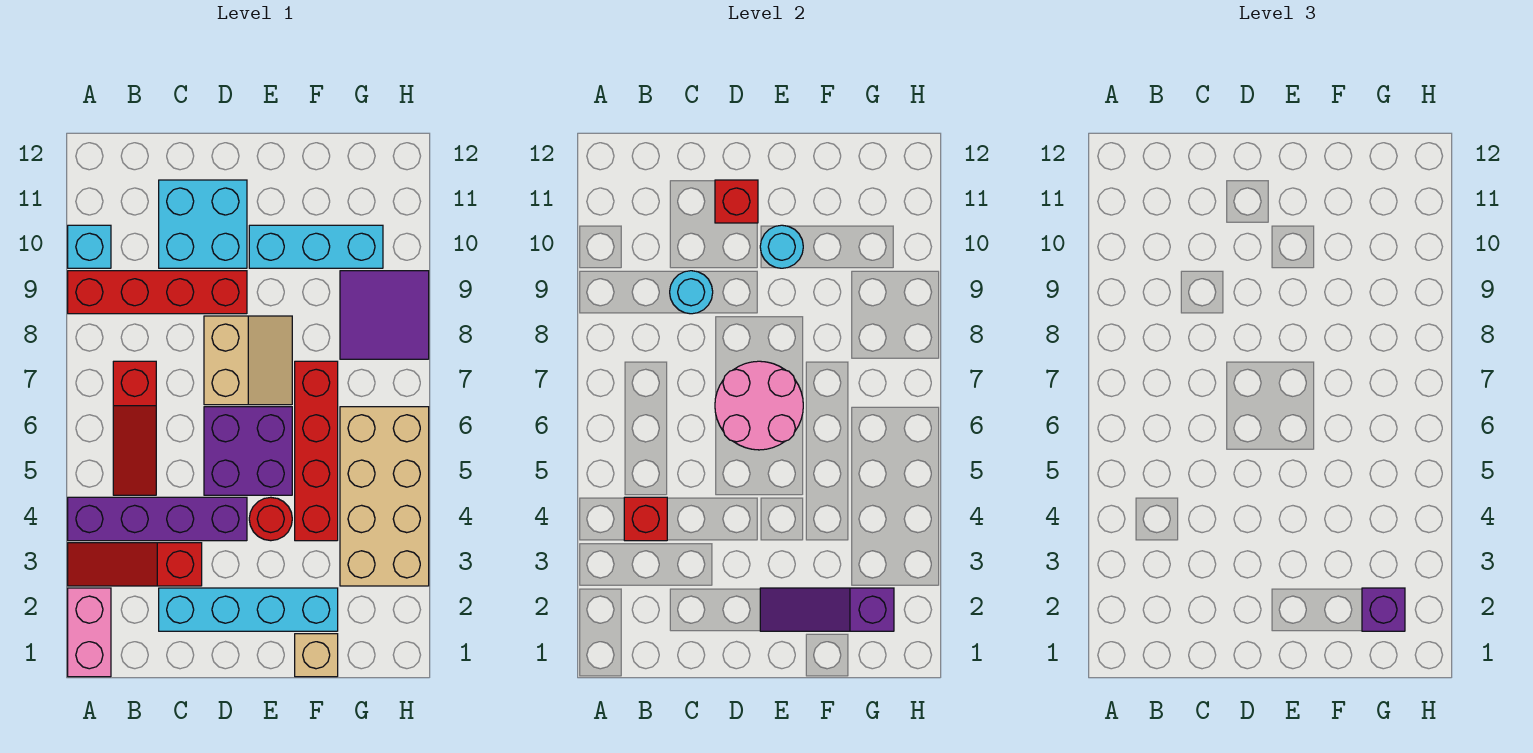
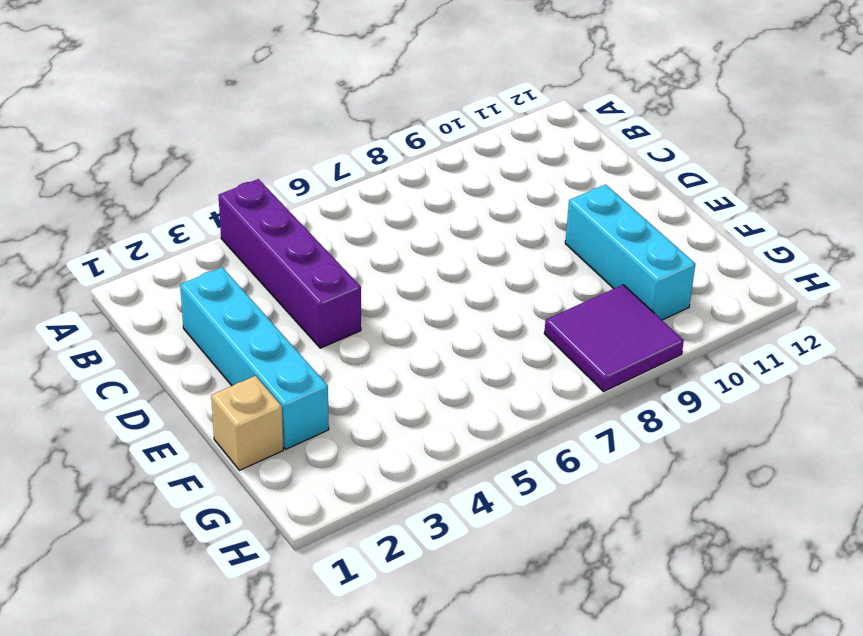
none -> pink 1x2 brick [68,588,111,677]
none -> red 1x3 slope [68,543,202,586]
none -> red 1x4 brick [68,271,247,314]

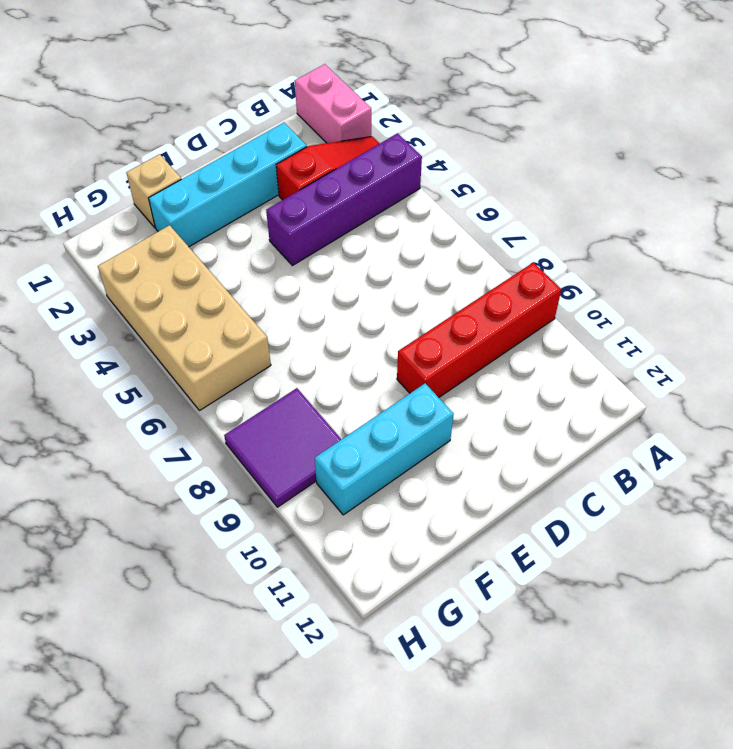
none -> cyan 1x1 brick [68,225,111,268]
none -> red 1x3 slope [113,361,156,495]
none -> cyan 2x2 brick [159,180,247,268]

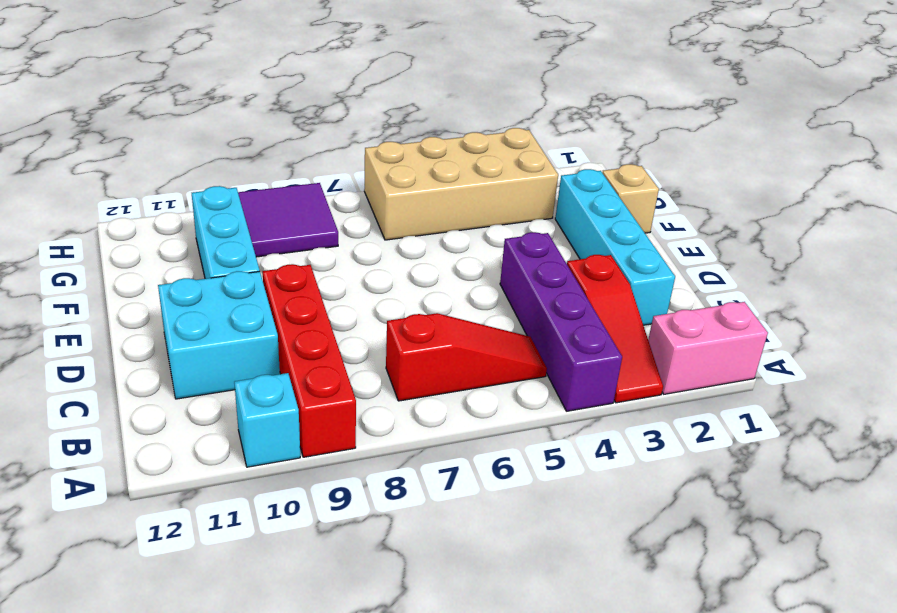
none -> purple 2x2 brick [204,407,292,495]
none -> tan 2x2 slope [204,316,292,405]
none -> red 1x1 round brick [249,497,292,541]

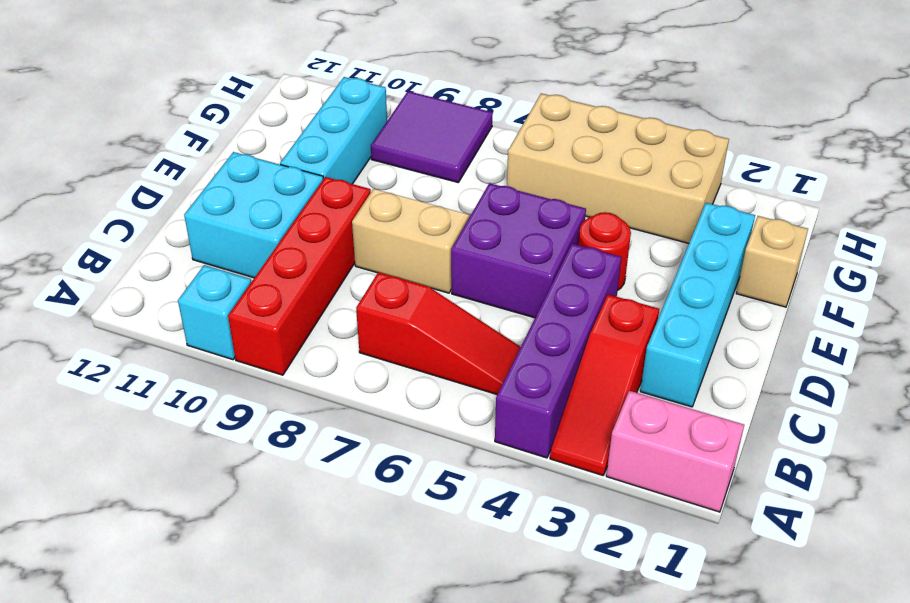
none -> red 1x4 brick [295,361,338,541]
none -> red 1x1 brick [624,497,667,541]
none -> cyan 1x1 round brick [670,271,713,314]

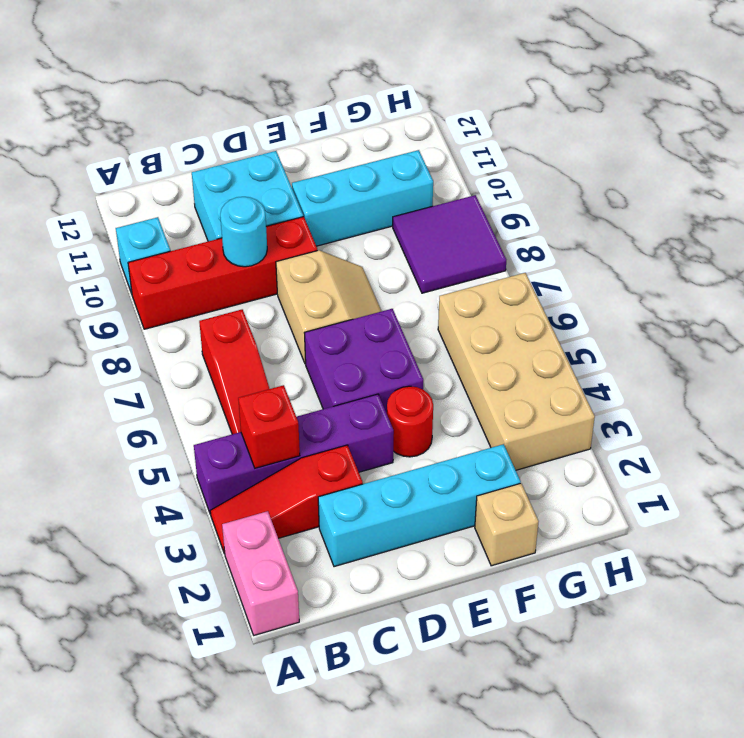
none -> red 1x4 brick [295,361,338,541]
none -> pink 2x2 round brick [715,361,803,450]
none -> red 1x1 brick [715,180,758,223]

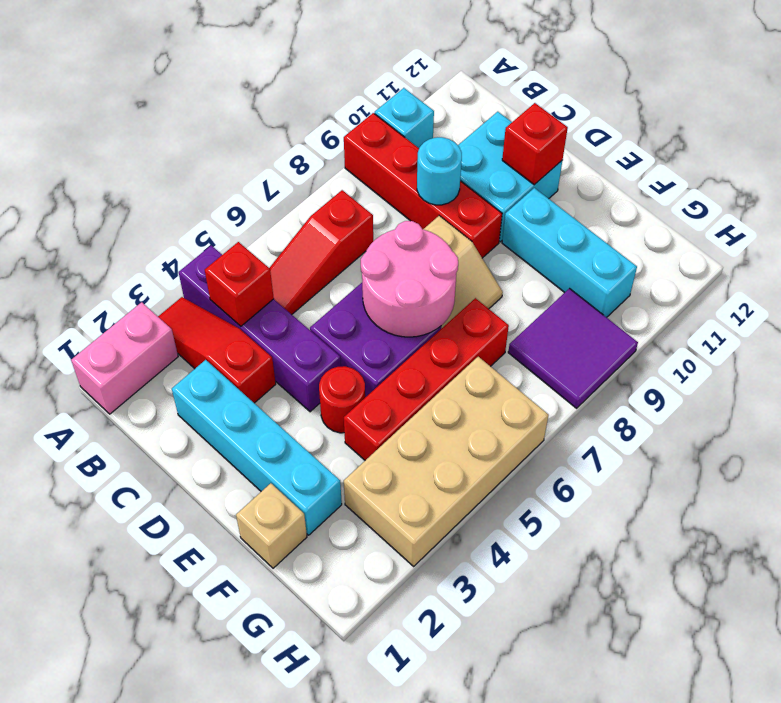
none -> purple 1x3 slope [760,588,894,631]
none -> cyan 1x1 round brick [760,225,803,268]
none -> purple 1x1 brick [1362,588,1405,631]

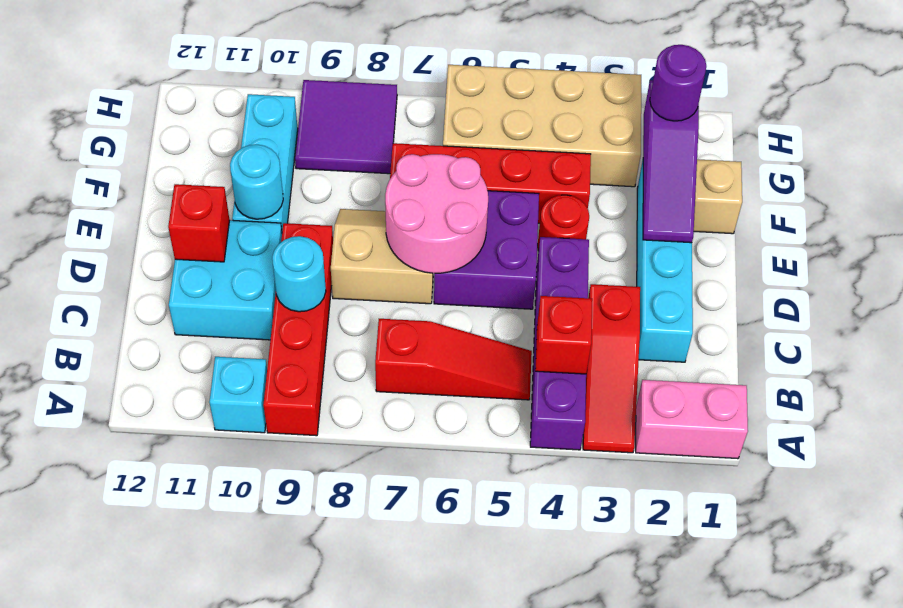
purple 1x1 round brick [650,45,706,121] -> purple 1x1 brick [1362,588,1405,631]

